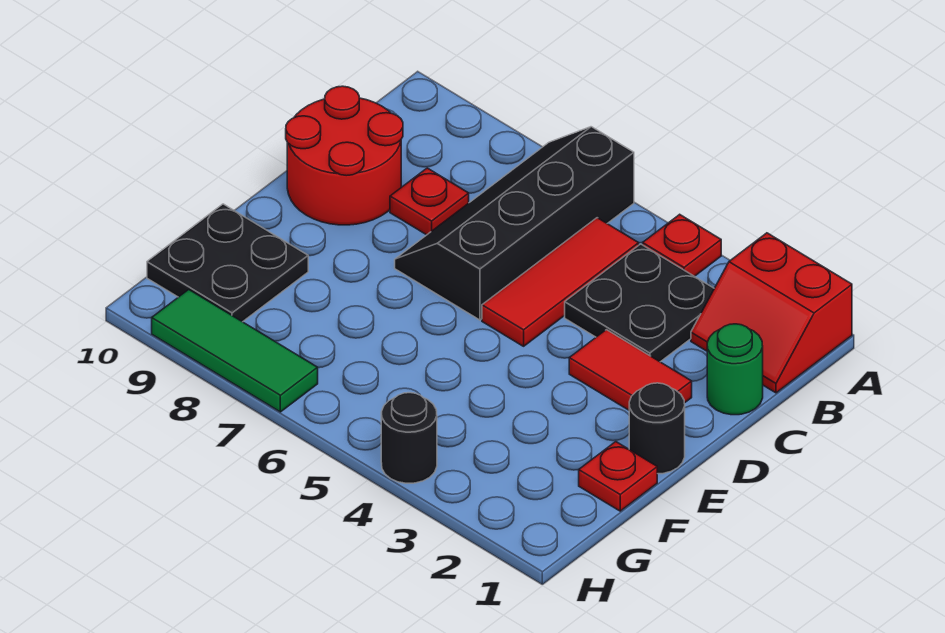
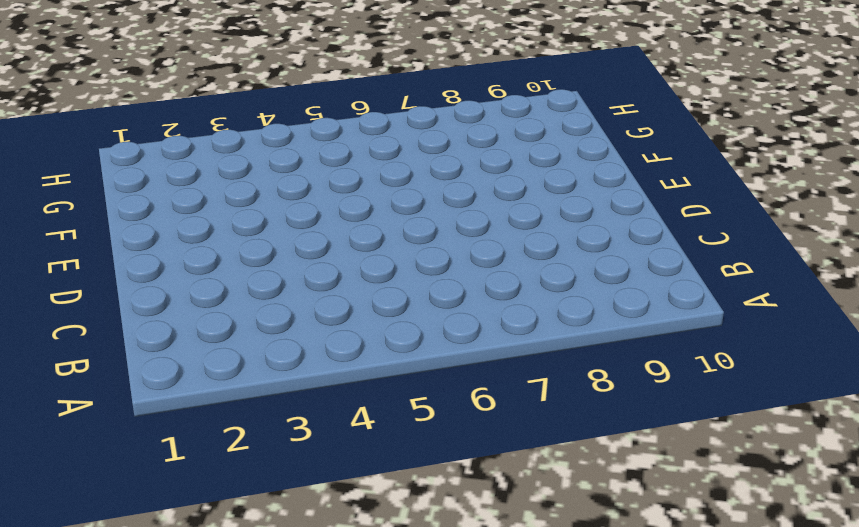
none -> red 2x2 slope [691,233,852,393]
none -> red 1x1 plate [643,214,721,276]
none -> black 2x4 slope [395,127,634,320]

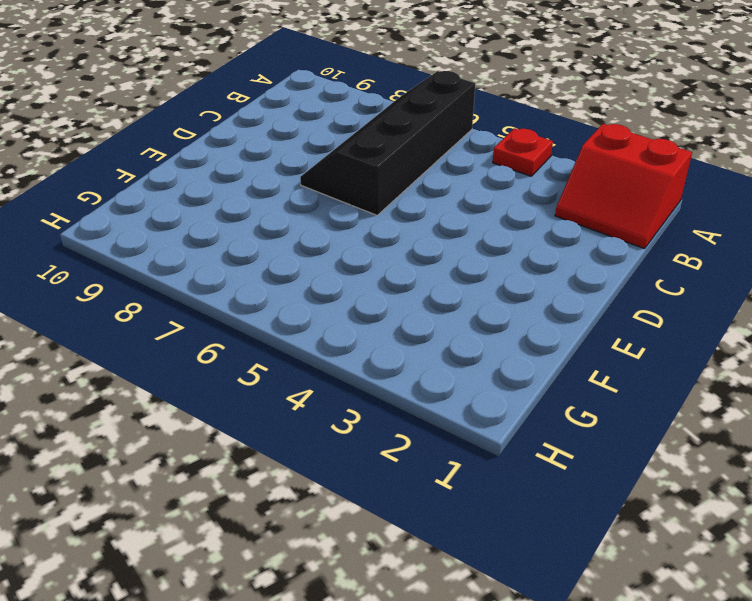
none -> black 2x2 plate [565,244,714,362]
none -> red 1x3 tile [482,218,639,346]
none -> green 1x1 round brick [707,324,763,415]

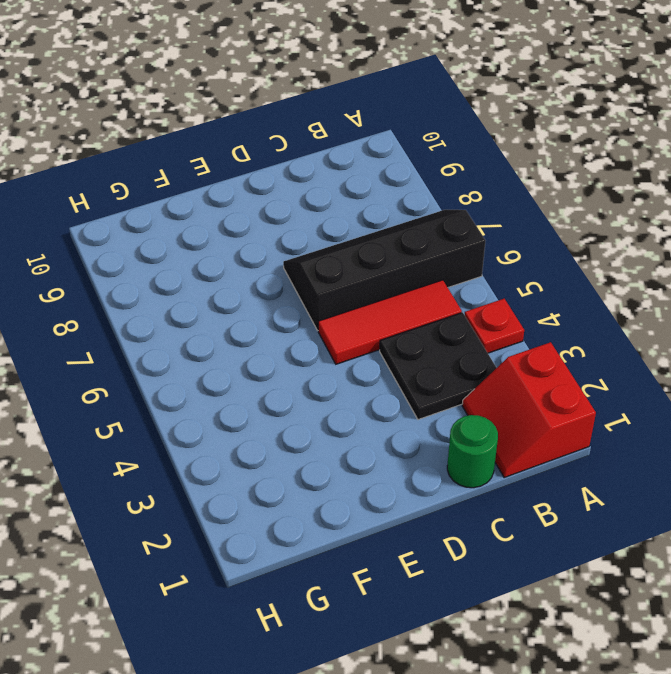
none -> red 1x1 plate [390,168,469,235]
none -> red 2x2 round brick [286,86,403,225]
none -> red 1x2 tile [569,330,692,410]

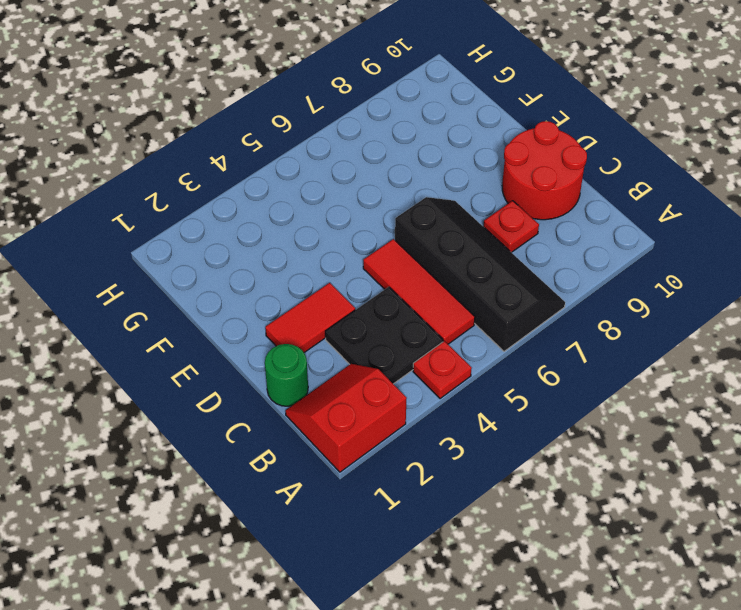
none -> black 1x1 round brick [629,383,685,474]
none -> red 1x1 plate [579,442,657,511]
none -> black 2x2 plate [147,204,308,322]

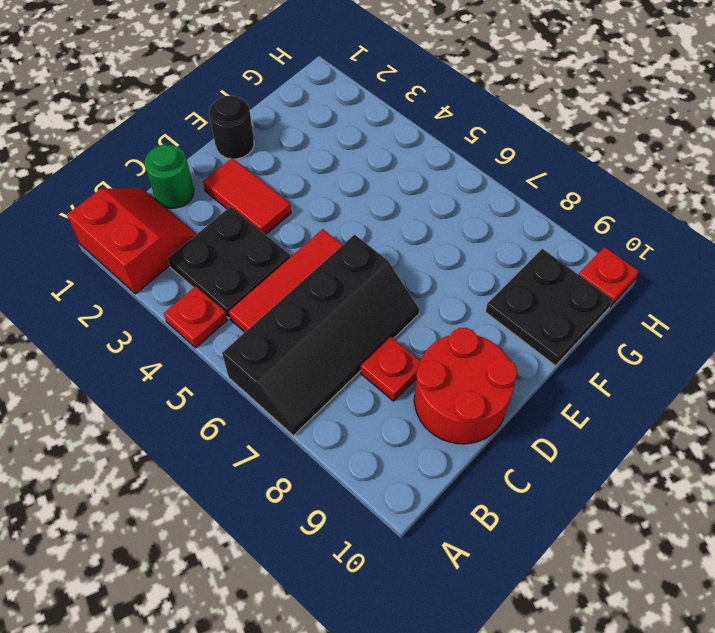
red 1x1 plate [579,247,639,307] -> red 1x1 plate moved to [579,442,657,511]
none -> black 1x1 round brick [381,393,437,483]
none -> green 1x3 tile [152,290,318,412]

